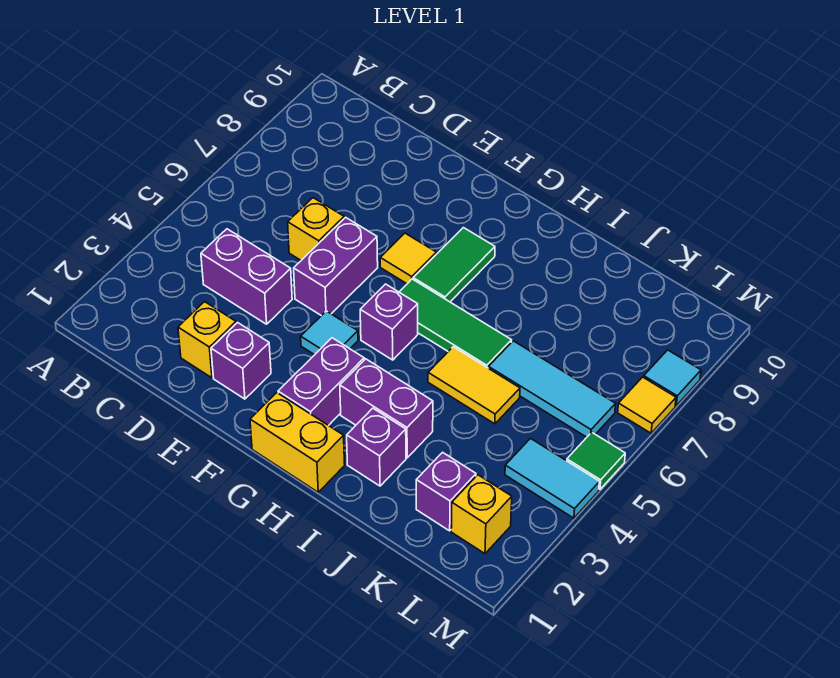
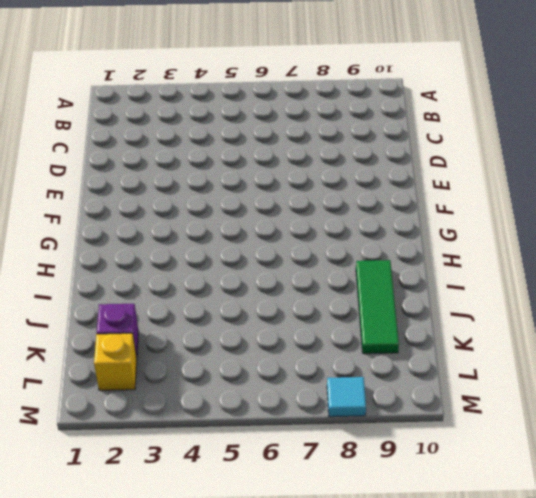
green 1x3 tile [356,260,399,354] -> green 1x3 tile moved to [399,279,512,368]
none -> purple 1x2 brick [201,229,292,324]
none -> yellow 1x1 brick [178,302,236,378]
none -> yellow 1x1 brick [288,198,344,260]

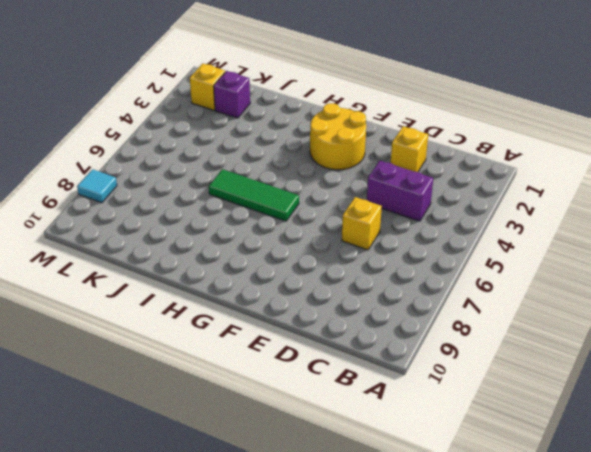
yellow 2x2 round brick [310,103,366,170] -> purple 1x2 brick [278,338,364,426]
none -> purple 1x1 brick [211,323,271,399]
none -> purple 1x2 brick [294,217,378,316]
none -> cyan 1x1 tile [301,311,358,355]

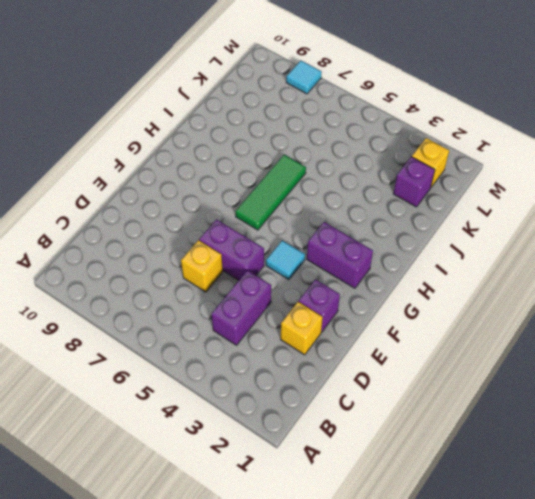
none -> yellow 1x1 tile [380,233,436,284]
none -> yellow 1x2 brick [250,393,345,492]
none -> purple 1x1 brick [360,284,418,360]

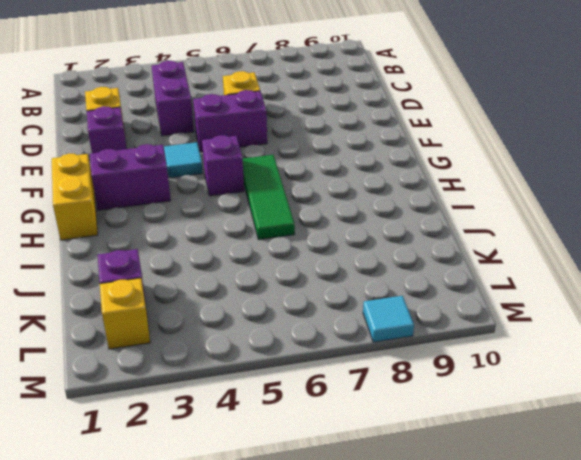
none -> yellow 1x1 tile [380,233,436,284]
none -> green 1x2 tile [413,228,495,302]
none -> purple 1x2 brick [340,359,433,458]

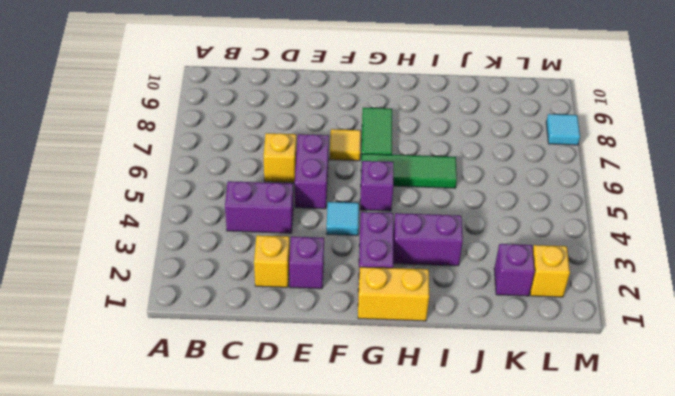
none -> purple 1x1 brick [347,408,406,486]
none -> yellow 1x2 tile [428,347,520,424]
none -> cyan 1x3 tile [489,341,615,437]

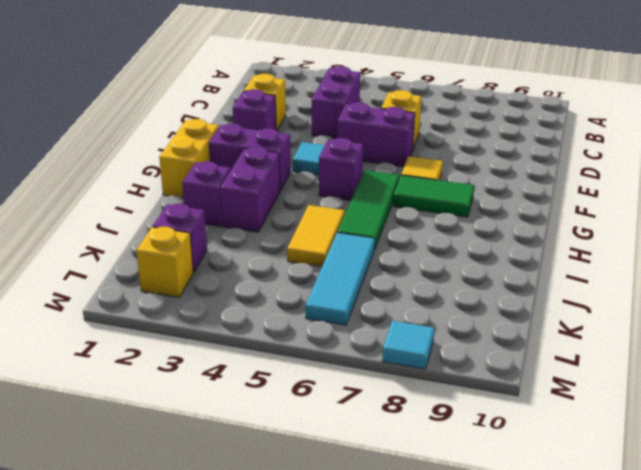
none -> cyan 1x2 tile [505,439,599,518]
none -> green 1x1 tile [567,432,625,489]
none -> yellow 1x1 tile [618,377,676,433]

